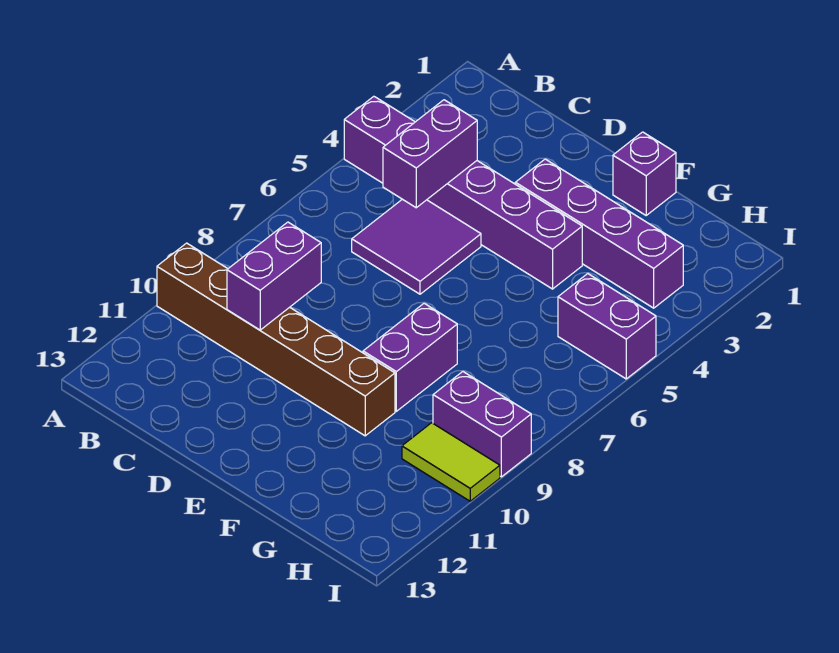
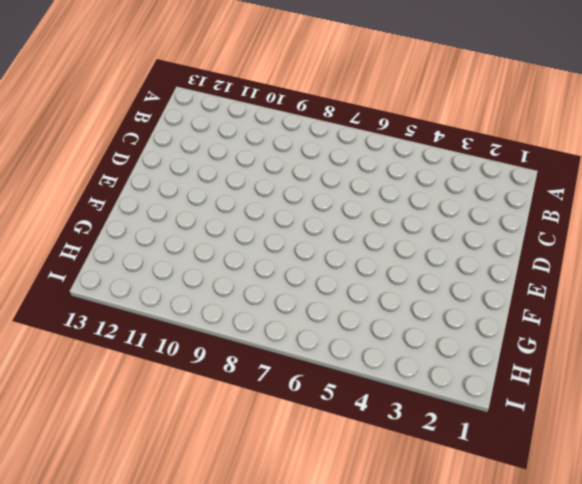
none -> purple 1x6 brick [344,96,582,289]
none -> brown 1x6 brick [157,243,395,436]

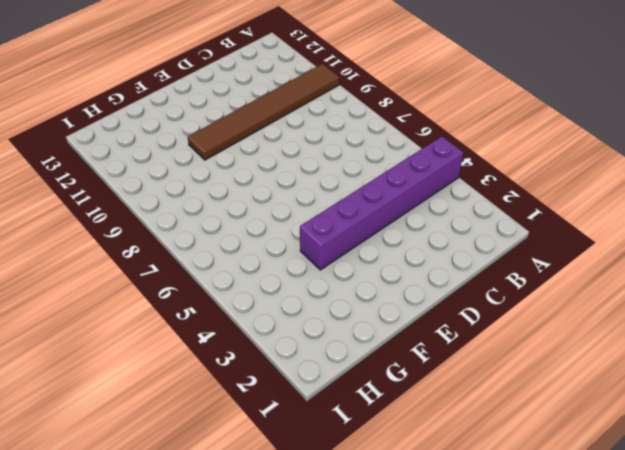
brown 1x6 tile [188,64,339,160] -> brown 1x6 brick [157,243,395,436]
none -> purple 2x2 tile [352,199,481,294]
none -> purple 1x4 brick [515,159,683,308]

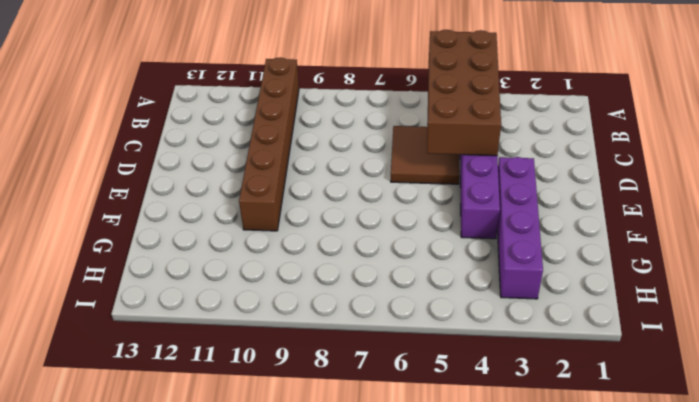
brown 2x4 brick [427,30,501,156] -> purple 1x2 brick [383,100,477,208]
brown 2x2 tile [391,126,460,184] -> purple 2x2 tile [352,199,481,294]
none -> purple 1x1 brick [613,132,676,215]
none -> purple 1x2 brick [363,303,457,411]

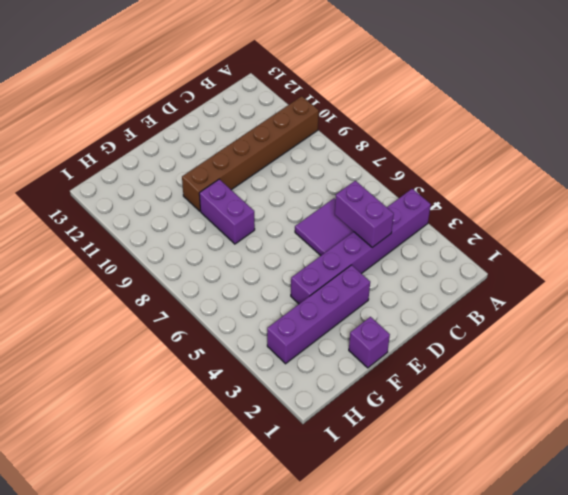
none -> purple 1x2 brick [558,274,656,379]
none -> purple 1x2 brick [433,372,531,477]

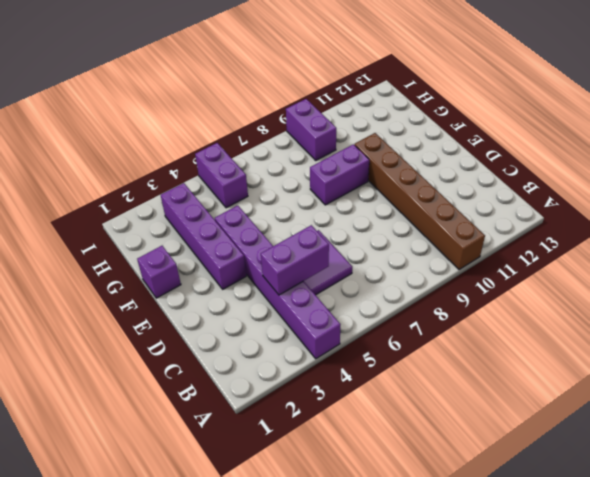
none -> lime 1x2 tile [402,423,500,501]
none -> purple 1x2 brick [227,222,321,330]

